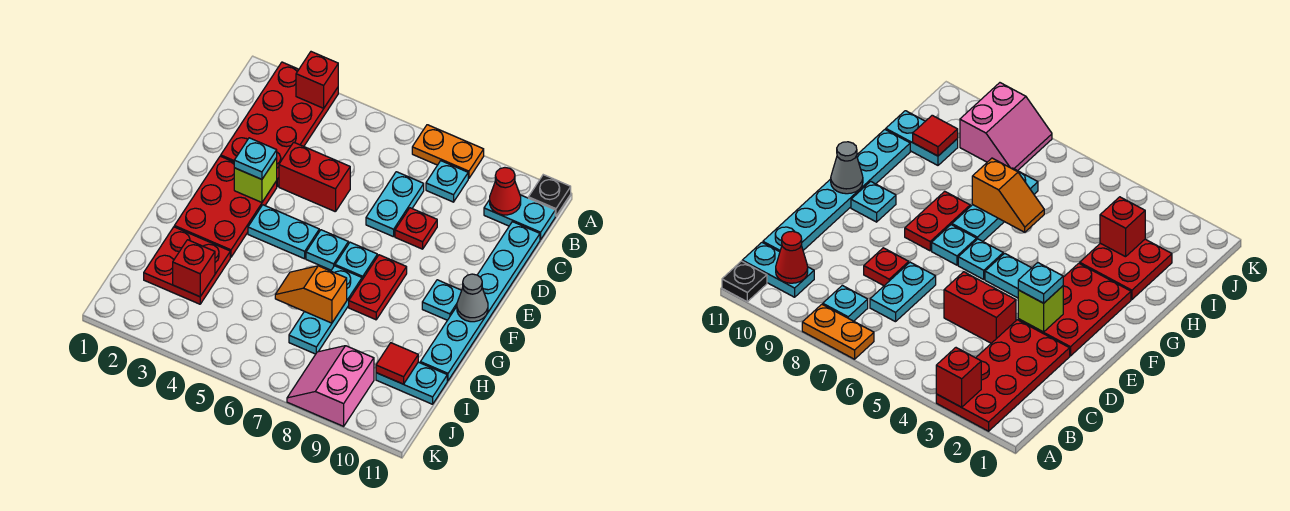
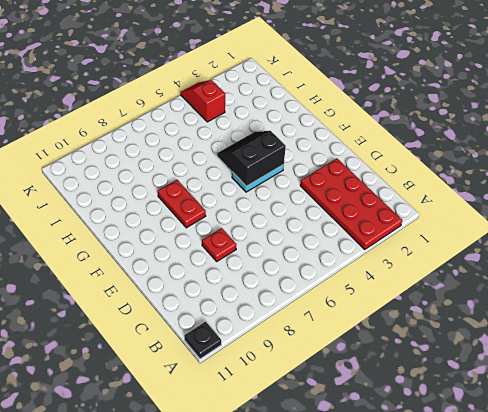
black 2x2 slope [217,131,286,186] -> none
red 1x2 slope [181,80,225,122] -> none
none -> orange 1x2 plate [412,125,484,179]
none -> cyan 1x1 plate [426,161,468,202]
none -> cyan 1x2 plate [484,195,555,240]

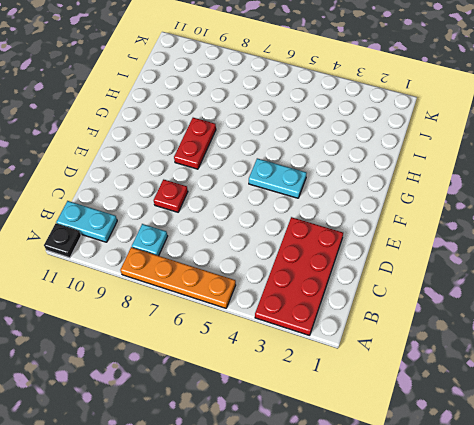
orange 1x4 plate [120,247,236,308] -> orange 1x2 plate [412,125,484,179]
none -> cyan 1x2 plate [366,172,424,237]
none -> cyan 1x6 plate [420,222,540,381]
none -> red 1x2 brick [279,142,350,212]

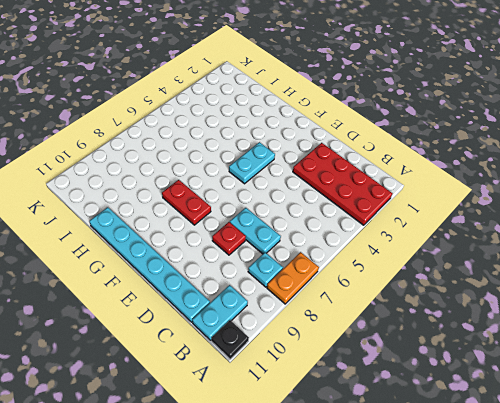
none -> red 1x2 brick [279,142,350,212]
none -> red 2x3 plate [174,156,277,257]
none -> cyan 1x1 plate [306,230,348,270]

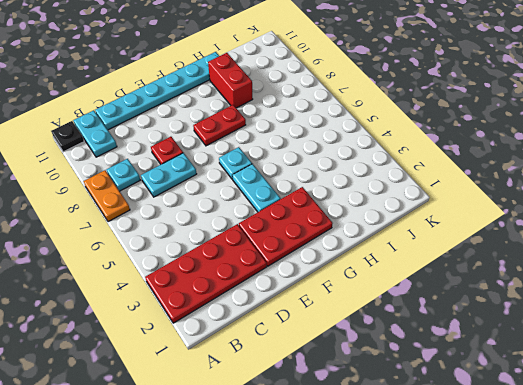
red 1x2 brick [208,53,253,108] -> red 1x2 brick moved to [279,142,350,212]
none -> cyan 1x1 plate [335,242,377,280]
none -> cyan 1x1 plate [422,280,462,320]
none -> cyan 1x3 plate [289,266,362,354]

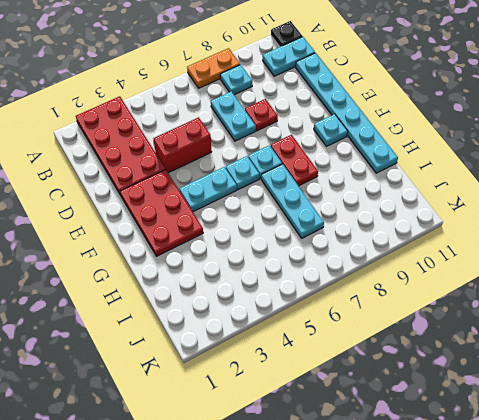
none -> red 2x2 plate [144,227,230,304]
none -> cyan 1x2 plate [376,362,447,404]
none -> pink 2x2 slope [287,346,374,426]

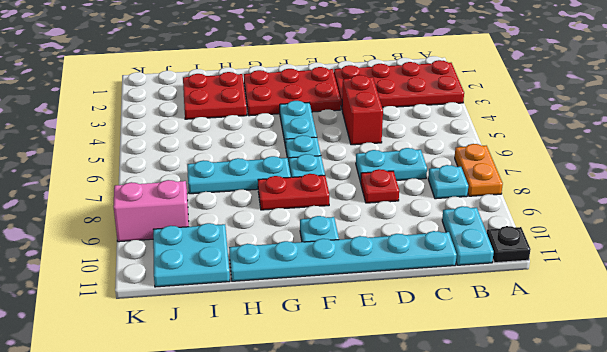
cyan 2x2 plate [153,223,230,287] -> cyan 1x2 plate [376,362,447,404]
none -> red 1x1 brick [296,52,338,108]
none -> red 1x1 cone [490,168,521,215]
none -> lime 1x1 brick [234,158,277,202]

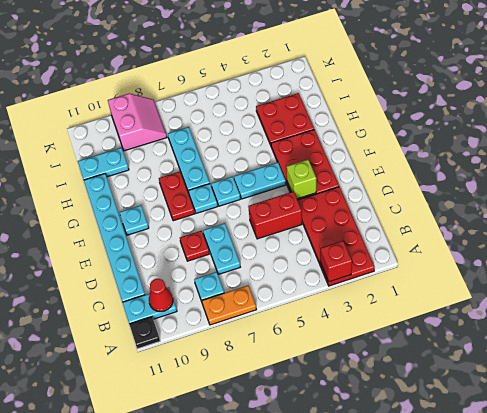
none -> grey 1x1 cone [457,274,488,322]
none -> orange 1x2 slope [275,266,347,323]
none -> red 1x1 brick [173,240,215,297]

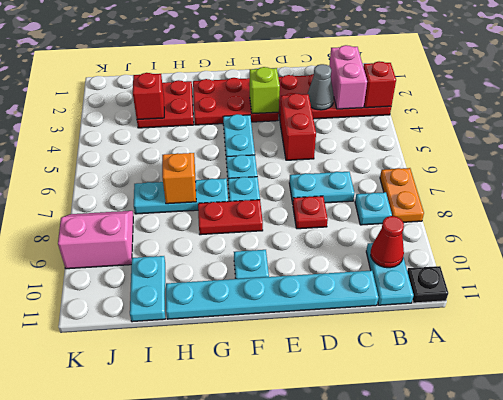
pink 1x2 brick [329,45,367,109] -> none
grey 1x1 cone [308,64,334,110] -> grey 1x1 cone moved to [457,274,488,322]
none -> red 1x1 tile [376,343,418,384]
none -> cyan 1x1 plate [234,138,277,179]

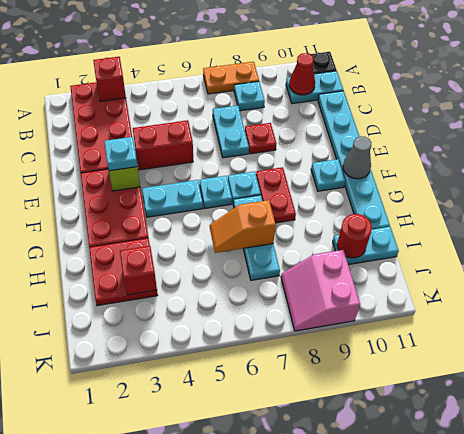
red 1x1 round brick [337,214,372,258] -> red 1x1 tile [376,343,418,384]

